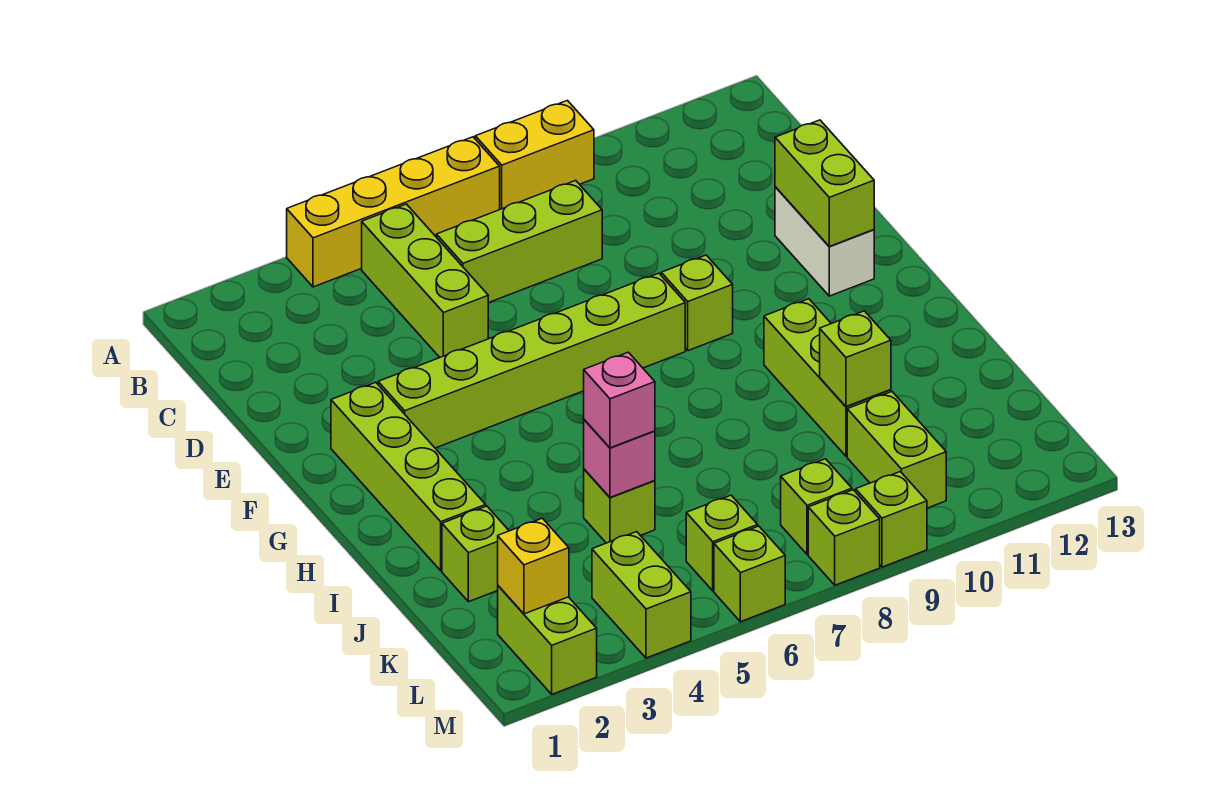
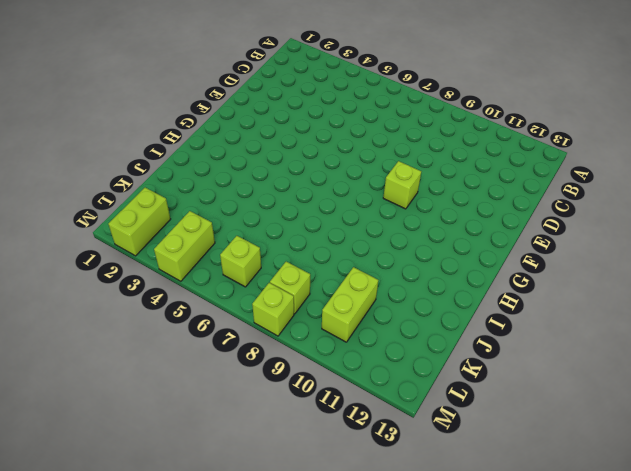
none -> yellow 1x4 brick [287,137,500,287]
none -> yellow 1x2 brick [475,100,594,209]
none -> lime 1x3 brick [362,204,488,357]

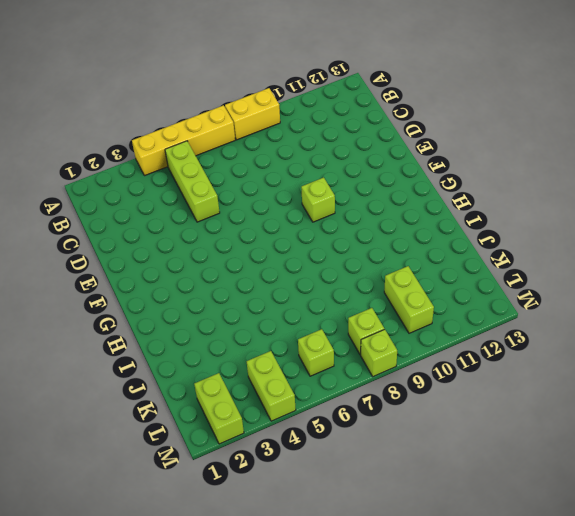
none -> lime 1x3 brick [436,180,602,303]
none -> white 1x2 brick [775,187,874,296]
none -> lime 1x4 brick [331,382,486,571]

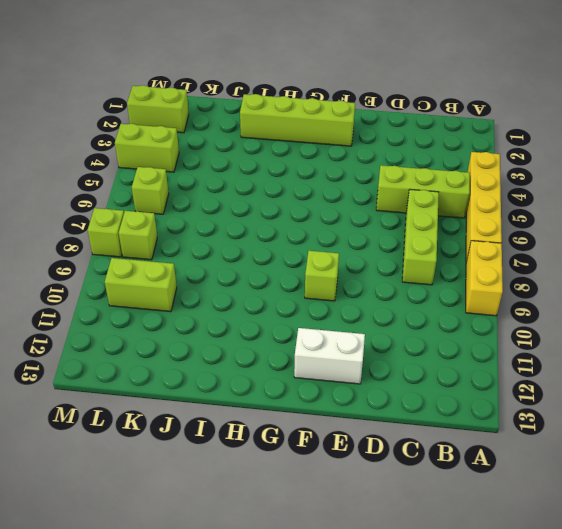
none -> lime 1x6 brick [378,273,685,448]
none -> lime 1x3 brick [764,299,891,456]
none -> lime 1x1 brick [442,506,509,602]

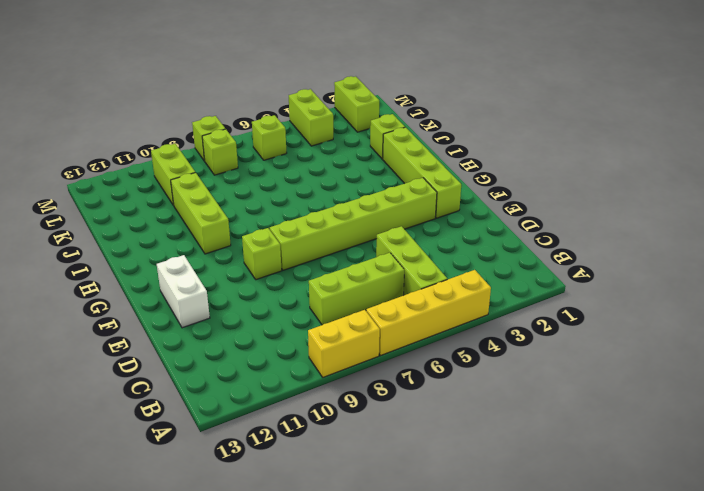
none -> lime 1x1 brick [584,469,655,543]
none -> lime 1x1 brick [714,526,785,622]
none -> lime 1x1 brick [856,472,927,567]

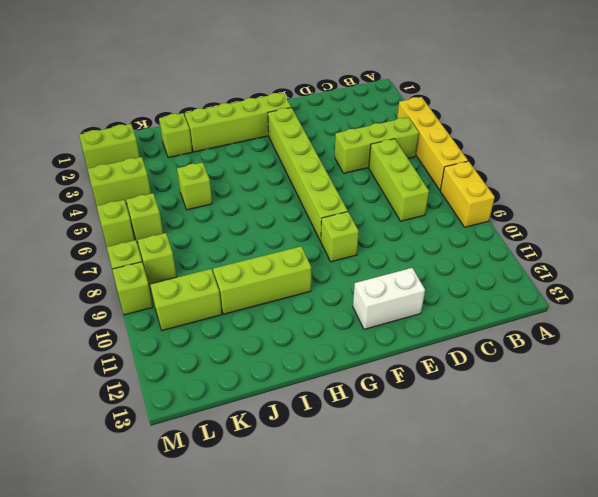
none -> lime 1x2 brick [775,120,874,246]
none -> pink 1x1 brick [584,420,655,497]
none -> lime 1x1 brick [820,311,891,407]

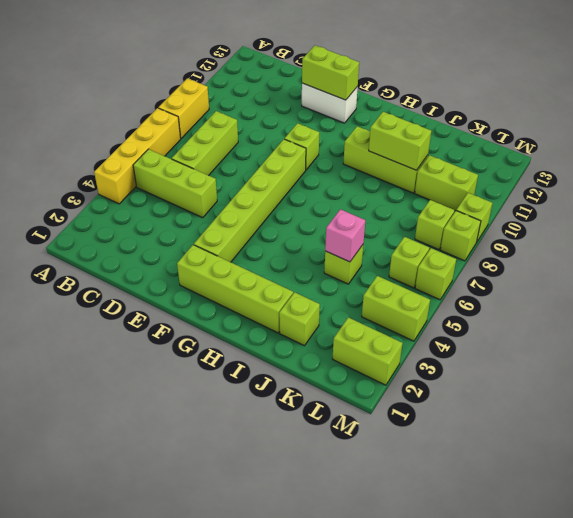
lime 1x2 brick [369,112,431,170] -> lime 1x1 brick [820,311,891,407]
none -> yellow 1x1 brick [498,518,569,614]
none -> pink 1x1 brick [584,352,655,448]

